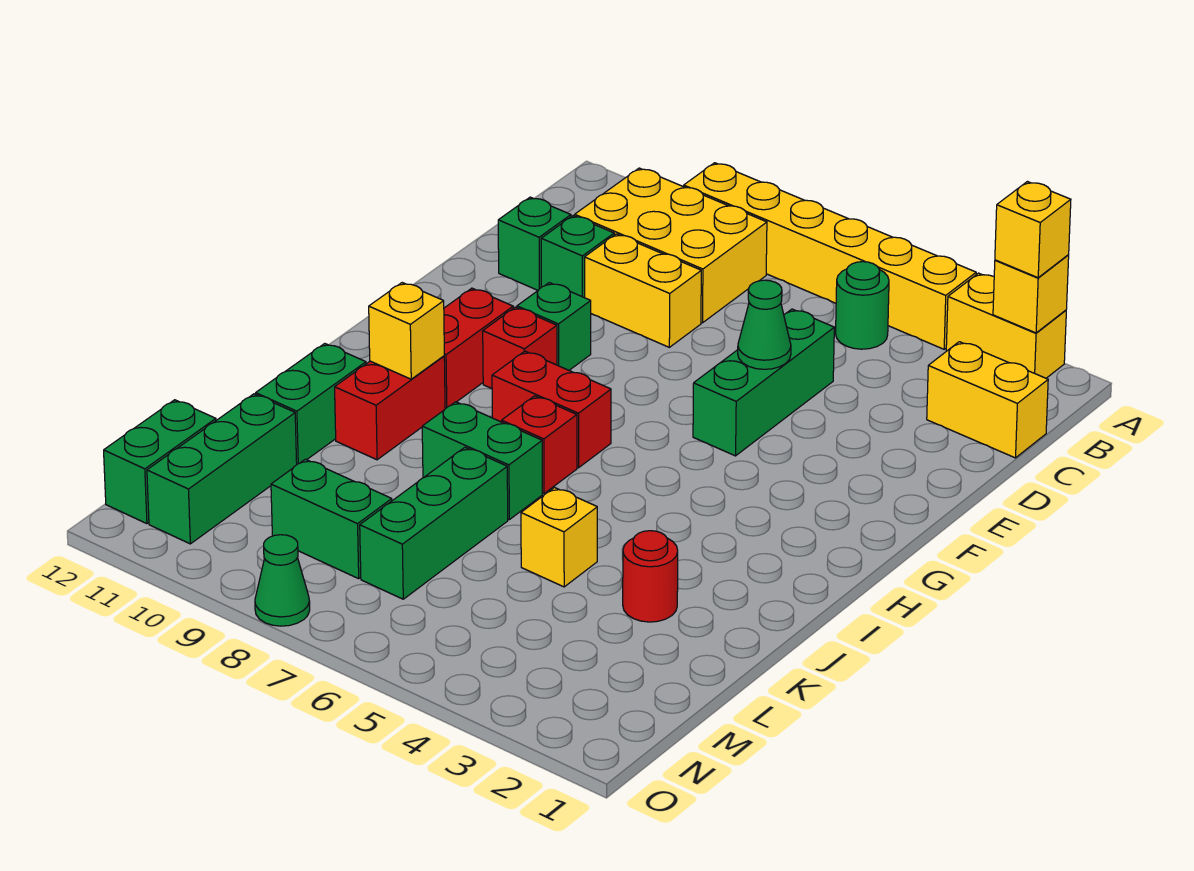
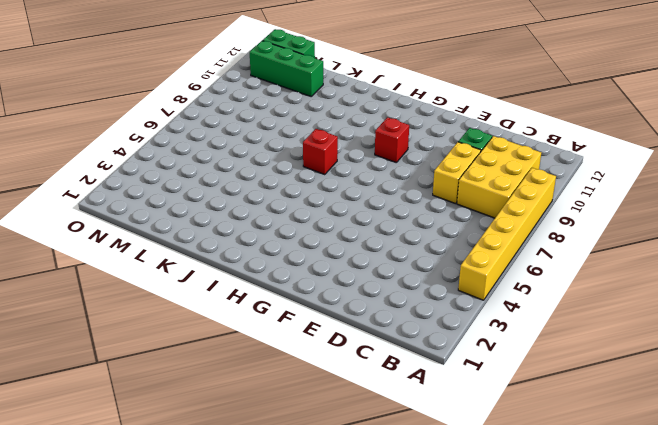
none -> yellow 1x2 brick [946,273,1066,378]
none -> green 1x1 round brick [836,262,889,349]
none -> yellow 1x2 brick [927,342,1048,458]

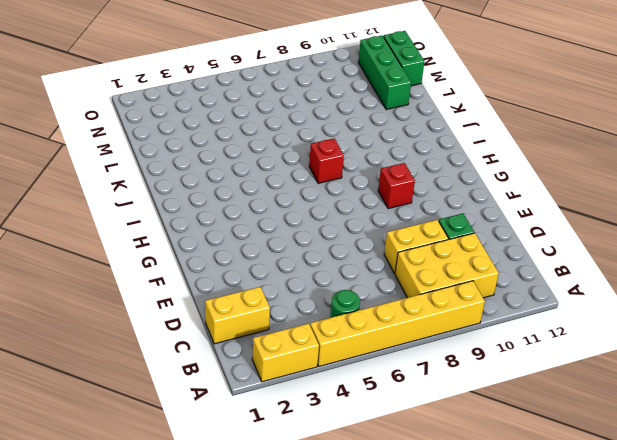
none -> green 1x3 brick [693,309,834,456]
none -> green 1x1 brick [498,197,571,290]
none -> green 1x1 brick [517,283,591,370]

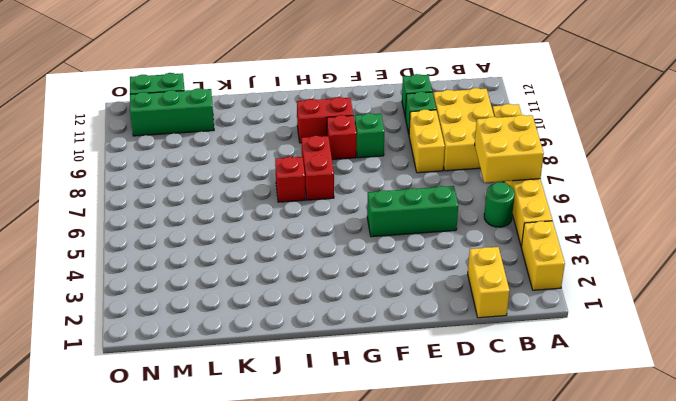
yellow 2x2 brick [475,115,544,183] -> none
none -> red 1x2 brick [335,356,445,460]
none -> green 1x2 brick [422,402,542,520]
none -> green 1x2 brick [256,344,366,464]

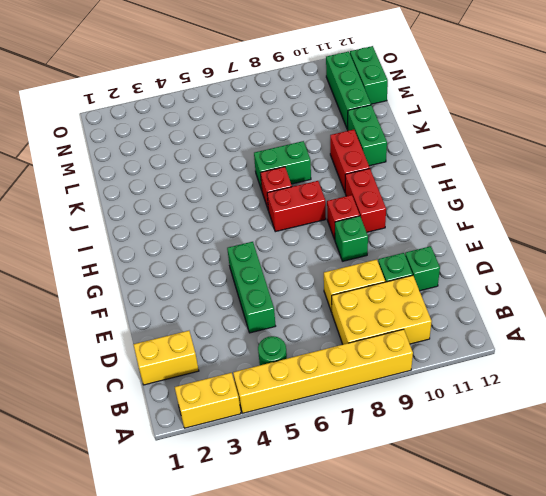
none -> red 1x1 round brick [623,531,678,622]
none -> yellow 1x1 brick [521,488,597,587]
none -> green 1x3 brick [360,447,508,599]

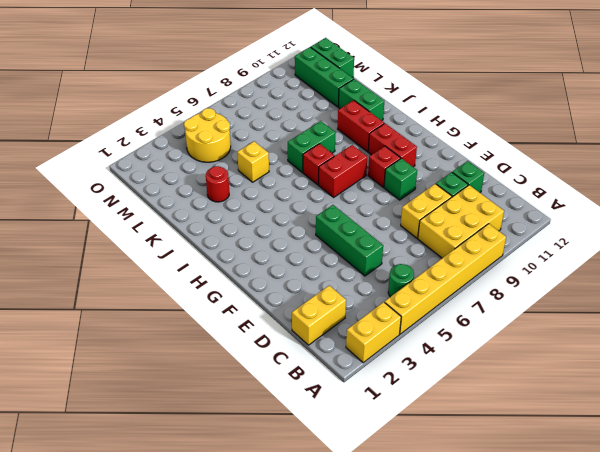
yellow 2x2 round brick [184,108,231,162] -> none
none -> green 1x3 brick [360,447,508,599]
none -> green 1x2 brick [271,459,392,579]
none -> green 1x1 cone [255,535,310,626]

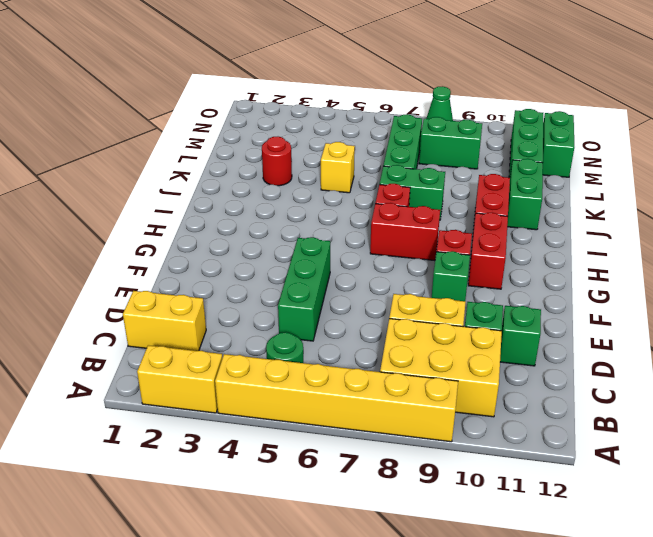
none -> yellow 1x1 brick [993,255,1069,333]
none -> green 1x1 cone [738,280,791,369]
none -> yellow 1x1 brick [369,283,444,379]

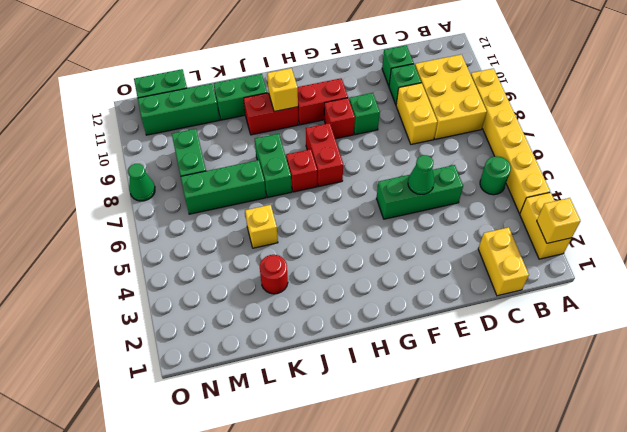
none -> yellow 1x1 brick [995,182,1071,278]

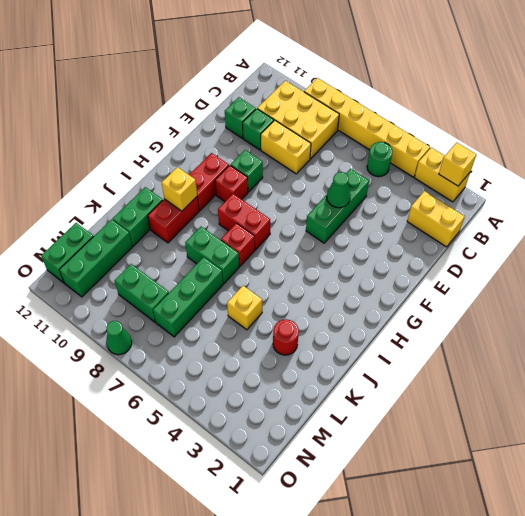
none -> yellow 1x1 brick [995,182,1071,278]

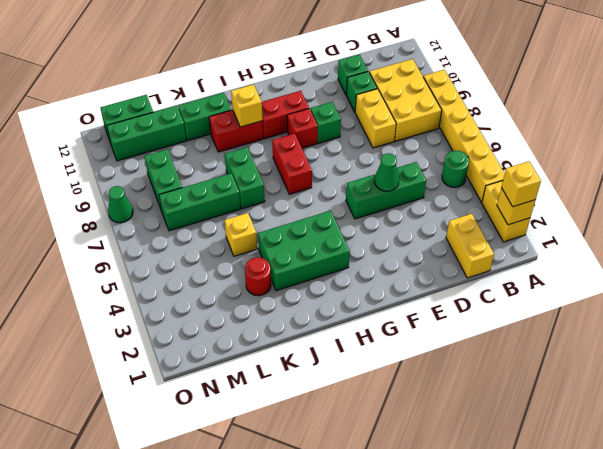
green 2x3 brick [258,210,350,291] -> none
none -> red 1x1 brick [502,396,577,493]

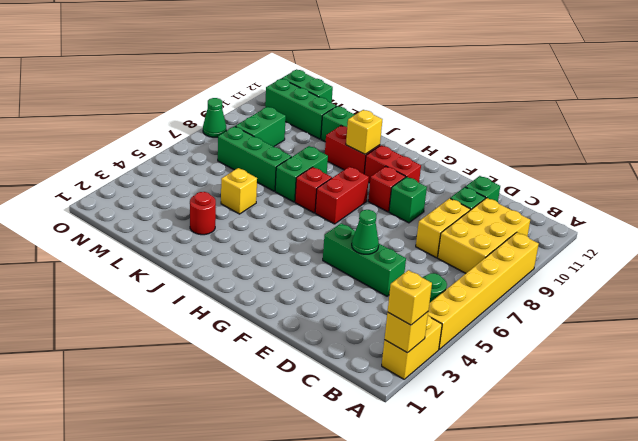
none -> yellow 1x2 brick [927,342,1048,458]

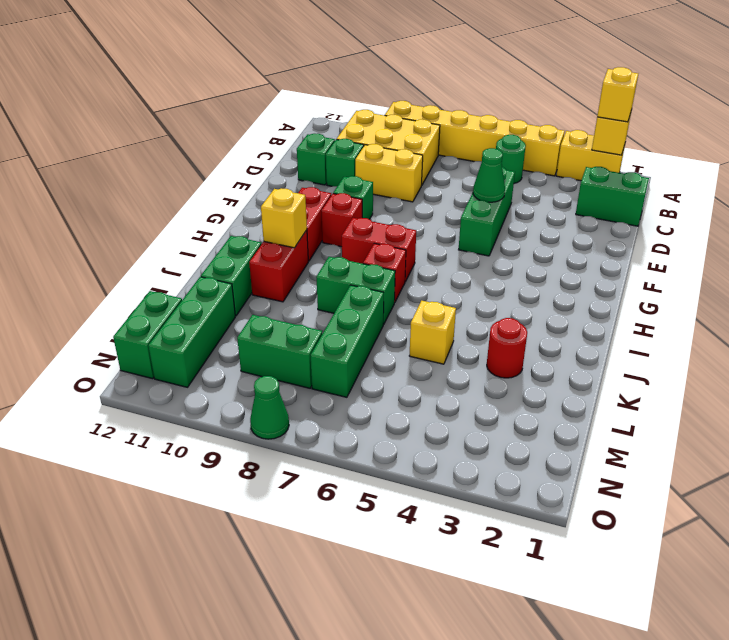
green 1x2 brick [576,167,649,226] -> yellow 1x2 brick [927,342,1048,458]

